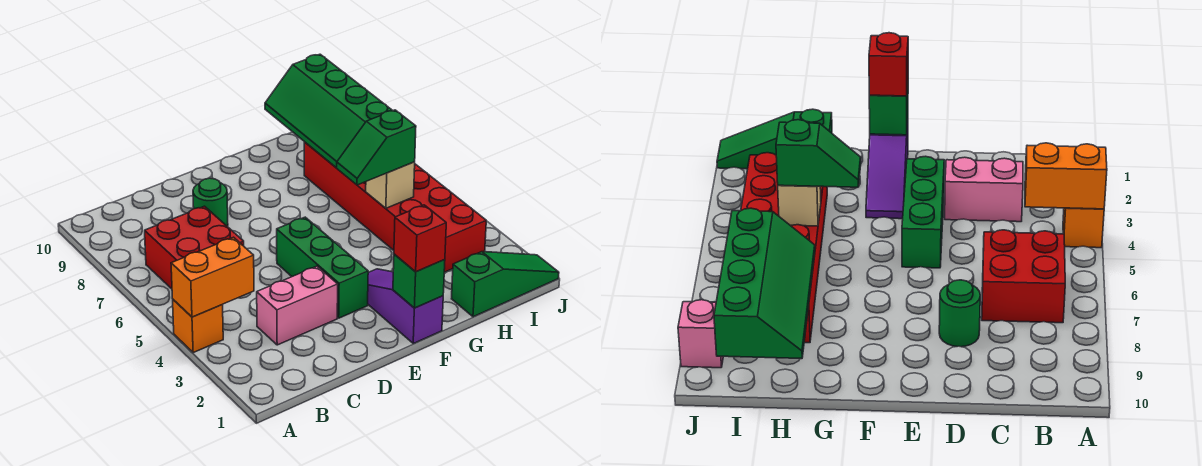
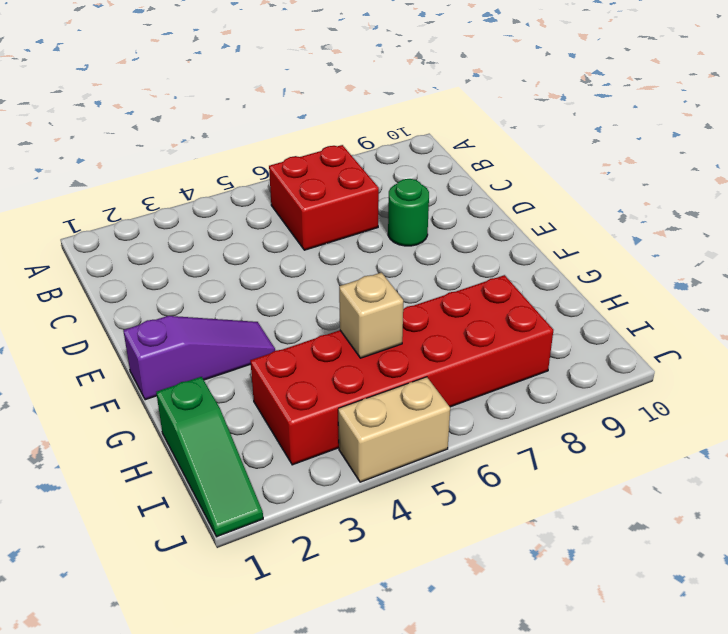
tan 1x2 brick [338,377,450,482] -> none
none -> orange 1x1 brick [173,300,223,352]
none -> pink 1x2 brick [257,266,338,345]
none -> green 1x3 brick [277,217,368,318]

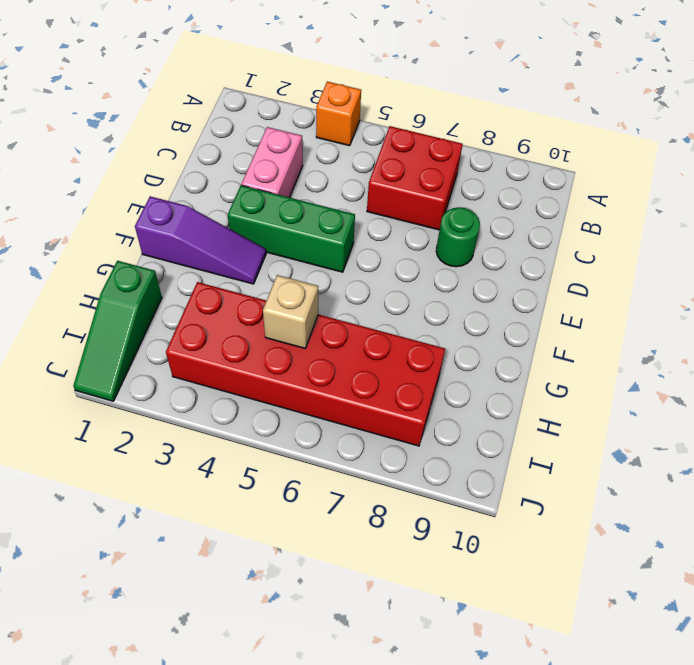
none -> pink 1x1 brick [678,300,723,368]
none -> orange 1x2 brick [171,237,254,317]
none -> green 1x1 brick [393,254,445,308]

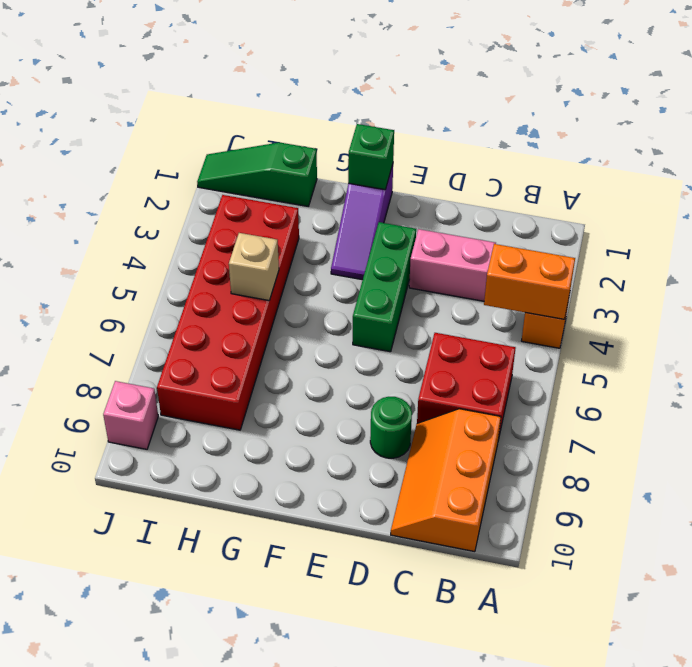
orange 2x3 slope [391,409,501,552] -> none
none -> green 2x4 slope [265,54,393,168]
none -> red 1x1 brick [394,205,446,272]
none -> green 1x2 slope [337,110,416,185]

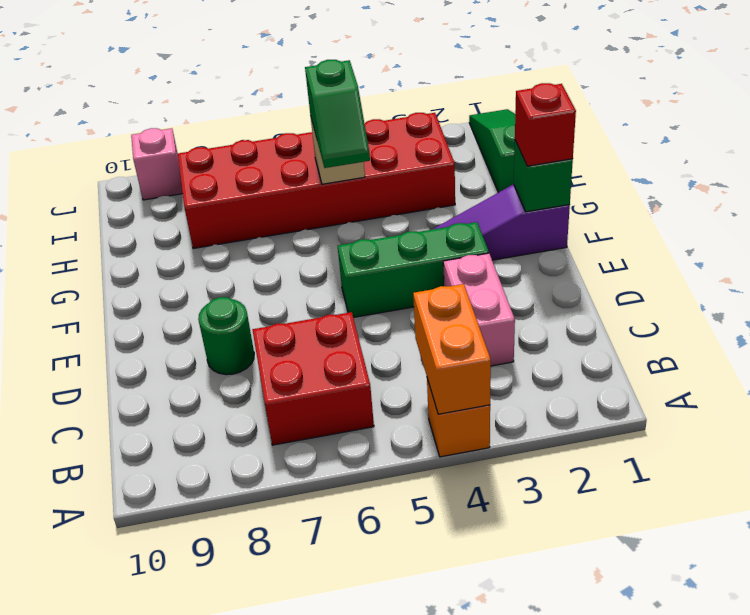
none -> green 2x4 slope [265,54,393,168]

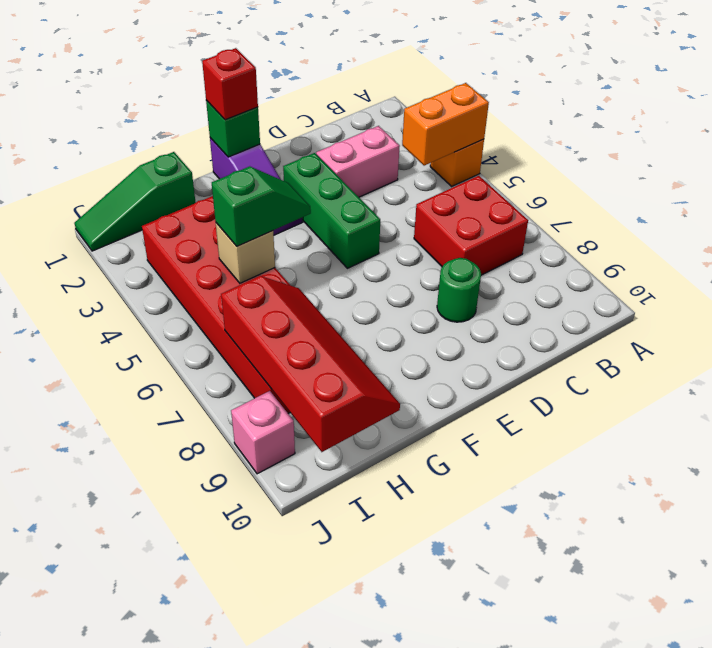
red 2x4 slope [221,276,400,452] -> green 2x4 slope [265,54,393,168]

